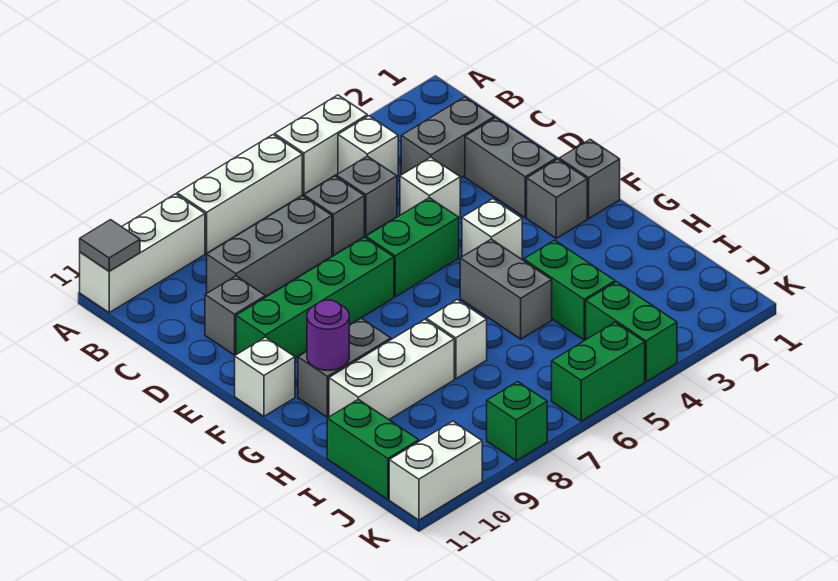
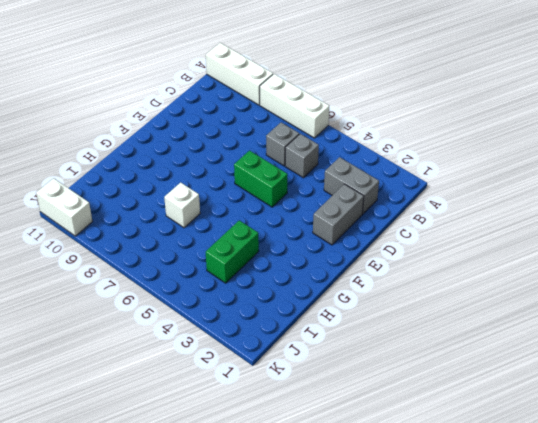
none -> white 1x2 brick [275,95,367,194]
none -> white 1x1 brick [338,116,398,177]
none -> grey 1x3 brick [207,196,332,297]

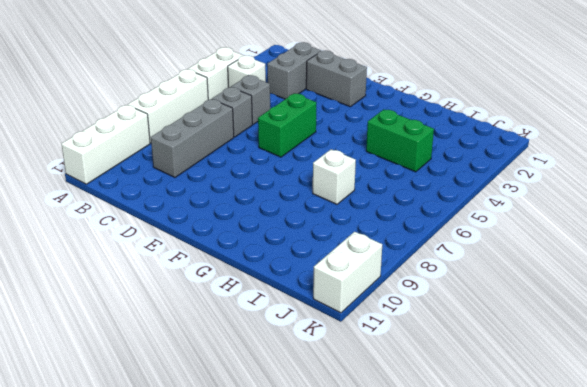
none -> white 1x1 brick [400,157,460,218]
none -> grey 1x1 brick [205,276,265,355]
none -> green 1x4 brick [236,237,394,358]

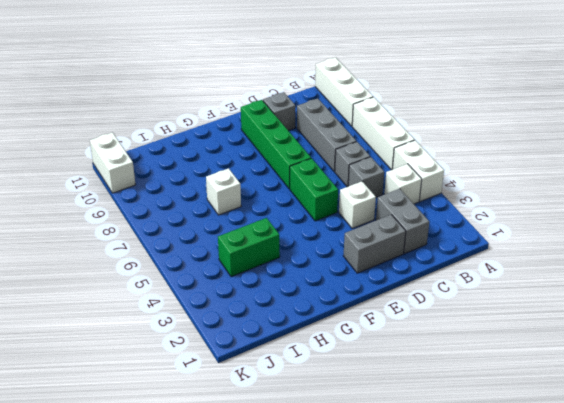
none -> grey 1x1 brick [559,139,620,218]
none -> grey 1x1 brick [527,159,587,238]
none -> white 1x1 brick [462,199,522,259]

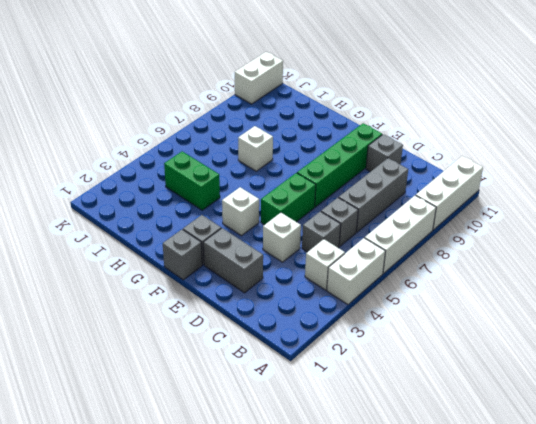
none -> grey 1x2 brick [401,97,494,178]
none -> white 1x1 brick [235,337,295,416]
none -> grey 1x2 brick [460,239,552,339]

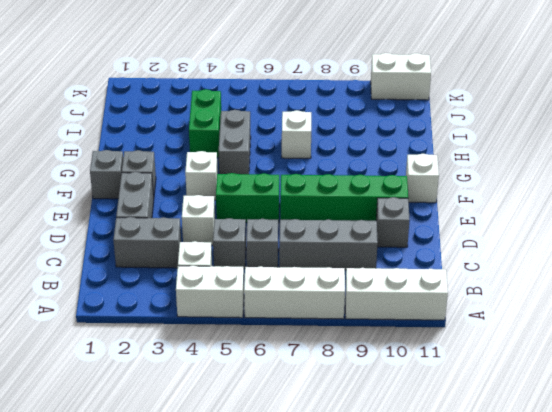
none -> grey 1x2 brick [298,318,391,417]
none -> white 1x3 brick [329,319,454,419]
none -> green 1x2 brick [327,399,419,499]

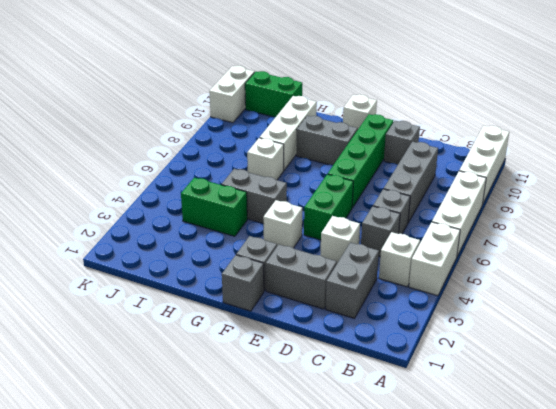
grey 1x2 brick [296,116,358,165] -> grey 1x2 brick turned to [298,318,391,417]
none -> green 1x2 brick [586,282,677,382]
none -> green 1x2 brick [552,322,645,421]
none -> green 1x1 brick [487,382,547,461]

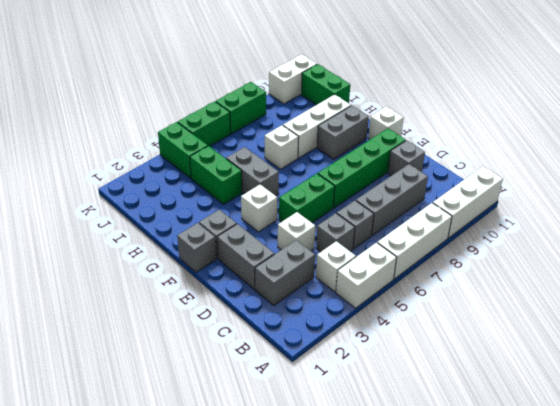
green 1x2 brick [216,82,266,134] -> green 1x1 brick [487,382,547,461]
none -> grey 1x1 tile [80,220,140,271]
none -> purple 1x1 round brick [307,300,349,370]

